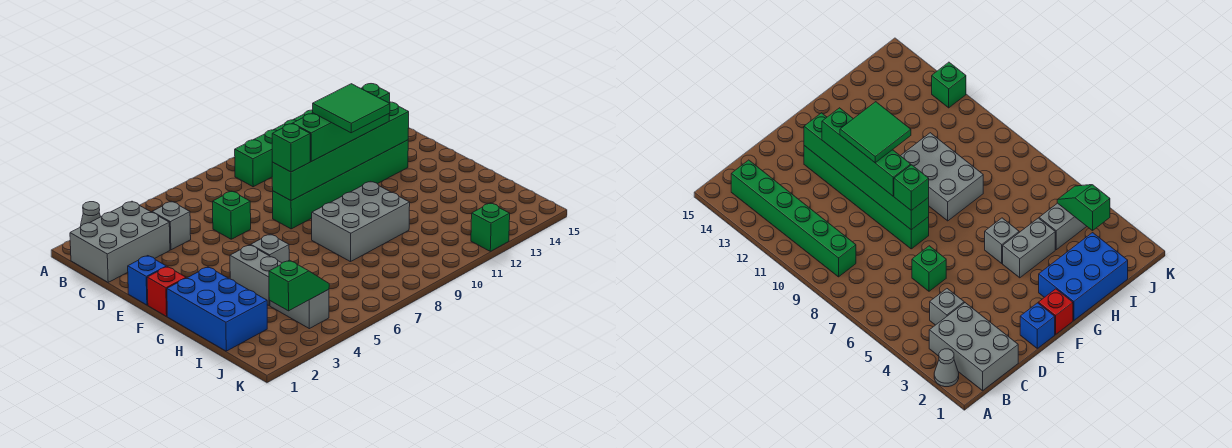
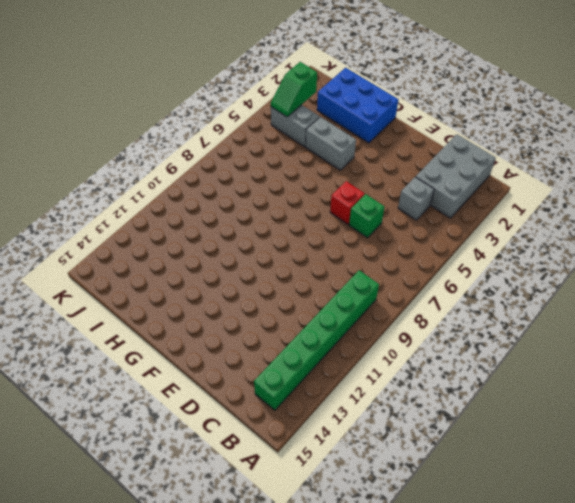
red 1x1 brick [330,181,365,224] -> red 1x1 brick moved to [147,267,186,316]
none -> grey 1x1 cone [80,202,101,227]
none -> blue 1x1 brick [128,256,166,305]
none -> green 1x6 brick [273,140,408,229]

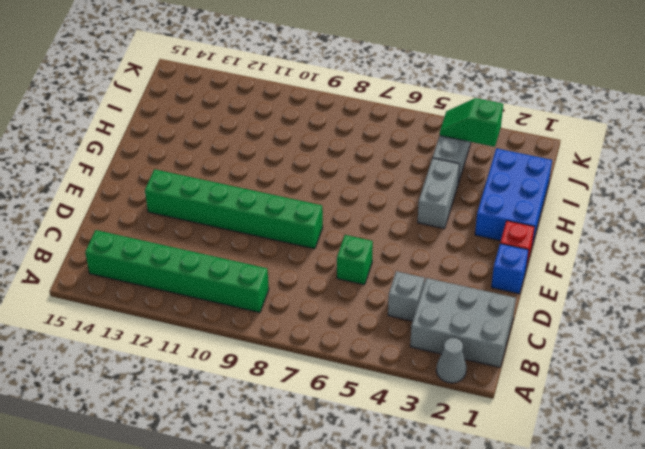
none -> grey 1x1 brick [251,234,289,263]
none -> grey 2x3 brick [312,181,410,262]
none -> green 1x1 brick [471,203,510,251]

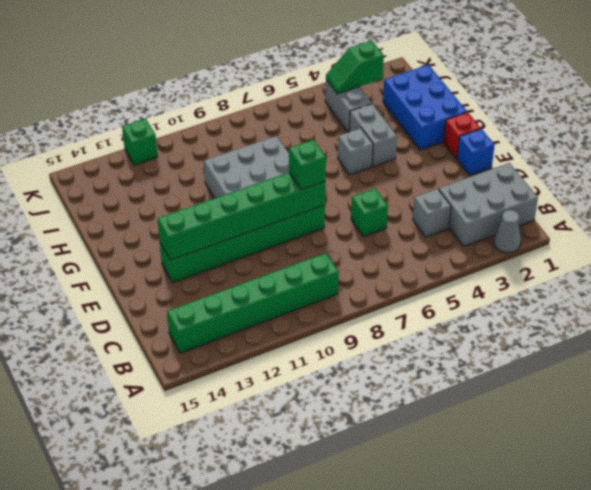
none -> green 1x4 brick [292,84,390,161]
none -> green 2x2 tile [313,84,390,133]

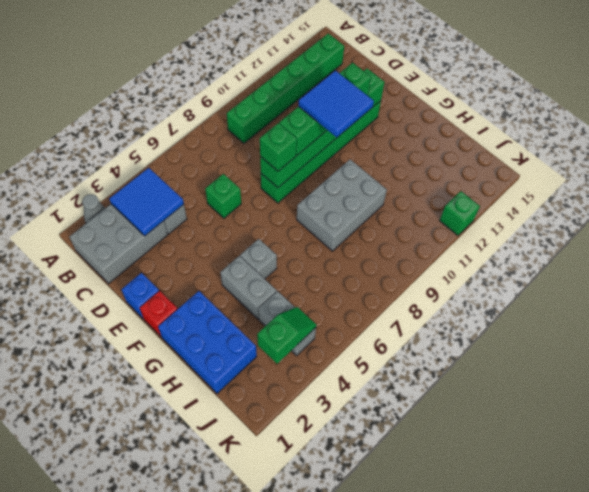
blue 2x2 tile [109,168,184,236] -> none
blue 2x2 tile [298,70,374,137] -> green 2x2 tile [313,84,390,133]

